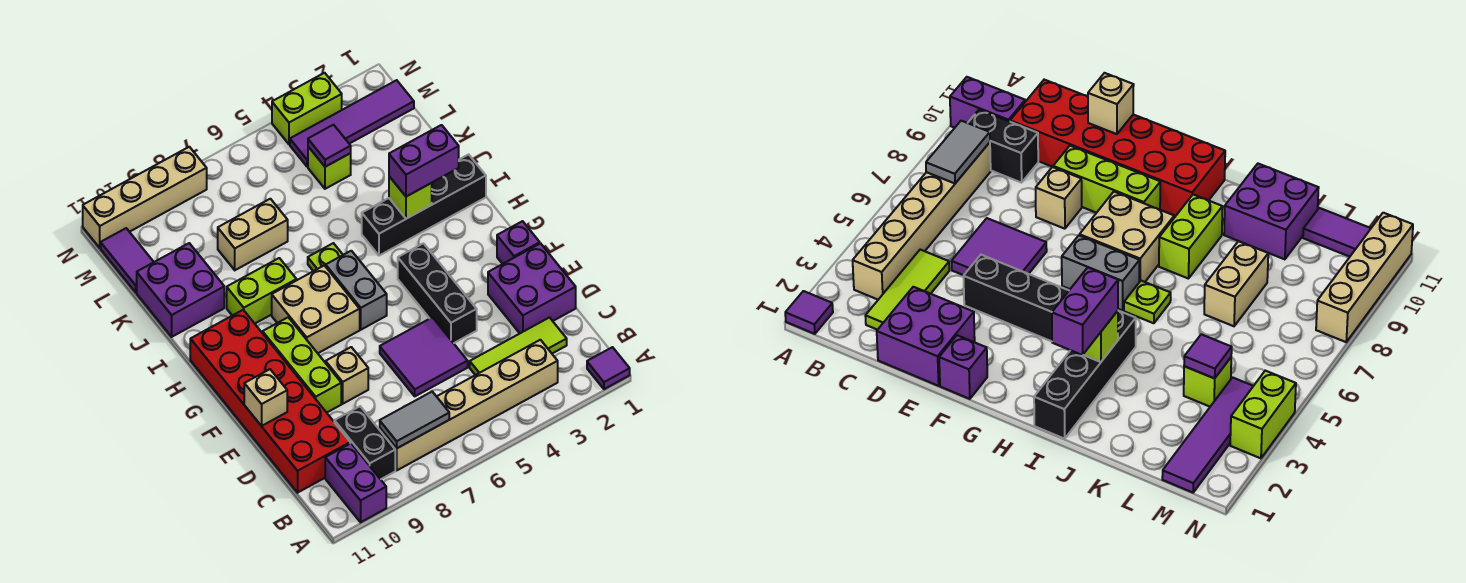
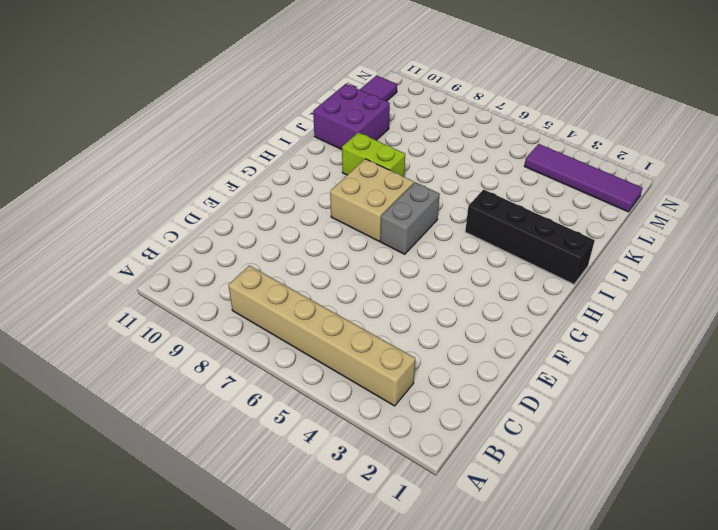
none -> purple 1x1 tile [587,347,630,389]
none -> purple 1x2 brick [325,443,386,522]
none -> black 1x2 brick [334,406,395,479]

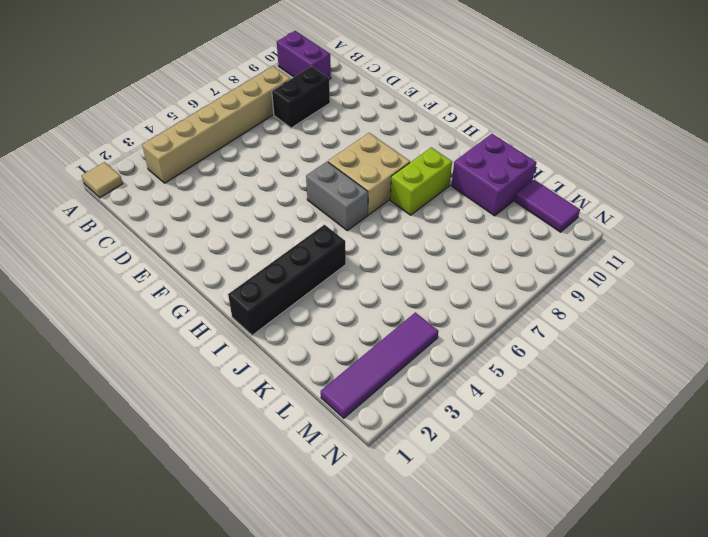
tan 1x1 tile [82,162,123,198] -> purple 1x1 tile [587,347,630,389]
black 1x2 brick [272,66,330,128] -> black 1x2 brick turned to [334,406,395,479]
none -> lime 1x3 tile [470,318,567,375]
none -> red 2x6 brick [190,310,350,493]
none -> purple 2x2 brick [488,243,576,333]

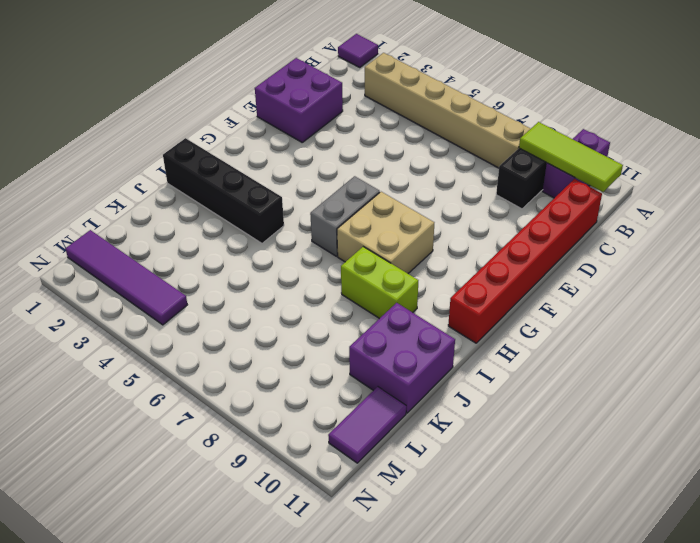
lime 1x3 tile [519,122,623,192] -> lime 1x3 tile moved to [470,318,567,375]
red 1x6 brick [448,179,602,343] -> red 2x6 brick [190,310,350,493]
none -> purple 2x2 tile [380,317,468,396]
none -> black 1x3 brick [398,243,477,343]
none -> tan 1x1 brick [326,347,368,404]

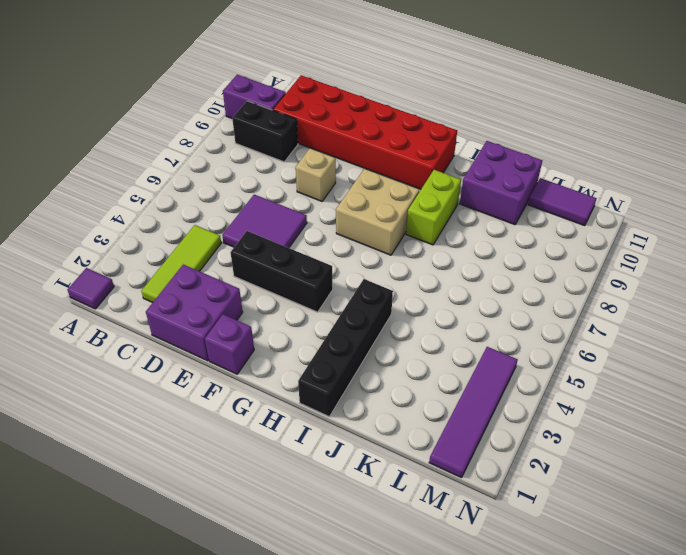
none -> tan 1x6 brick [380,340,558,470]
none -> lime 1x3 brick [263,317,341,413]
none -> grey 1x2 brick [326,251,387,330]

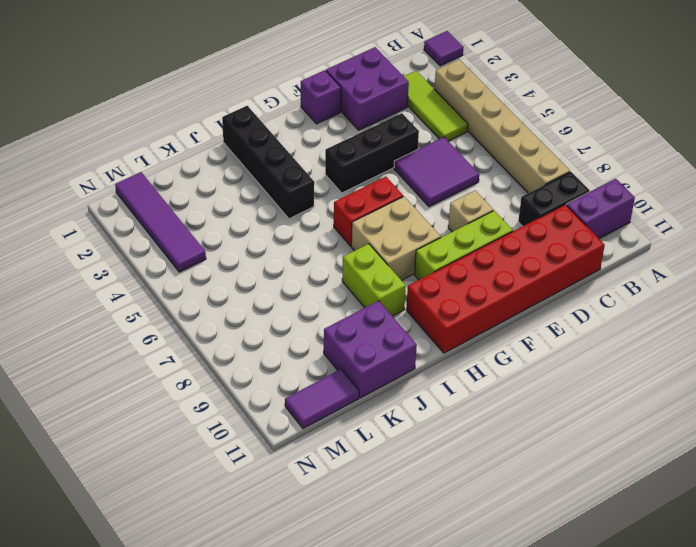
red 1x2 brick [334,177,403,246] -> grey 1x2 brick [326,251,387,330]
none -> lime 1x1 plate [308,243,343,271]
none -> tan 1x2 brick [218,199,288,270]
none -> lime 1x1 brick [308,147,351,189]

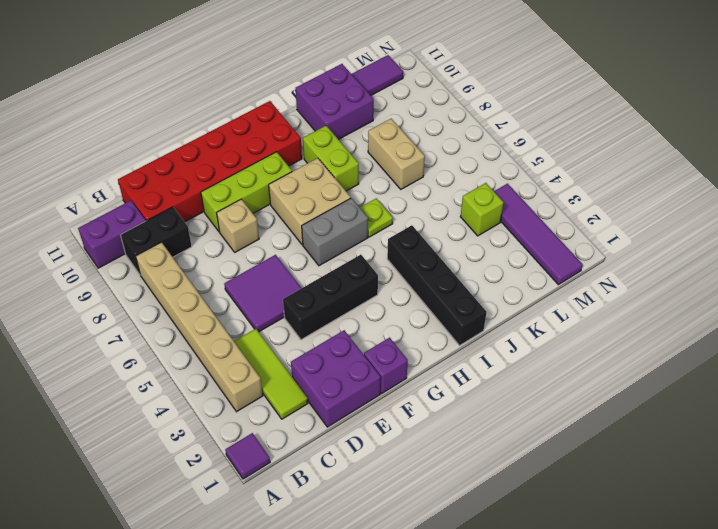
none -> lime 1x2 brick [272,73,342,144]
none -> tan 1x4 brick [83,147,207,248]
none -> grey 1x2 tile [380,392,449,448]

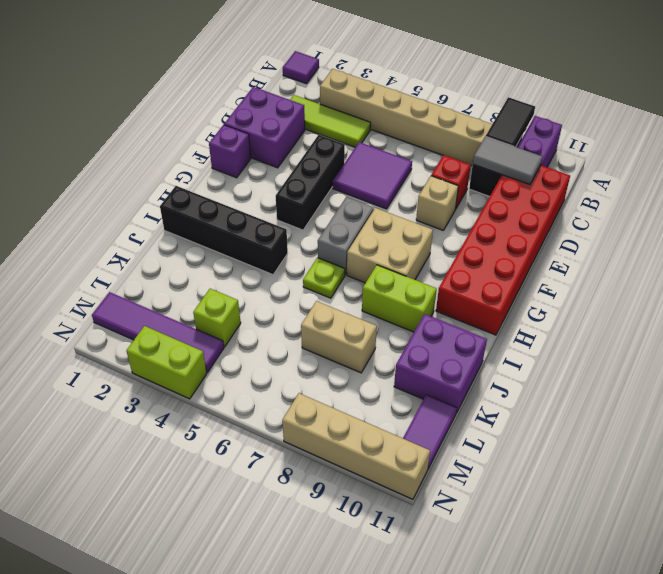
black 1x2 tile [486,97,535,147] -> none
grey 1x2 tile [473,136,542,184] -> grey 1x2 tile moved to [380,392,449,448]
red 1x1 brick [431,155,471,209] -> none
none -> lime 1x3 brick [263,317,341,413]
none -> tan 1x1 brick [244,369,287,426]
none -> lime 1x1 brick [389,176,432,219]

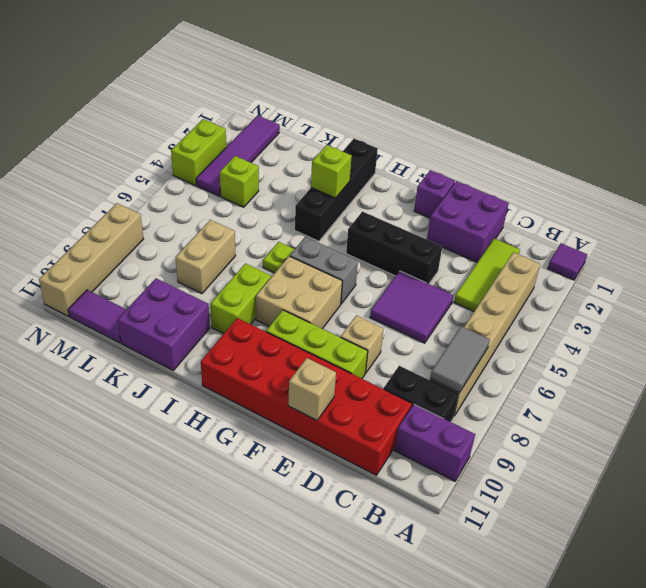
none -> purple 1x1 tile [308,125,351,167]
none -> purple 1x2 brick [389,125,459,197]

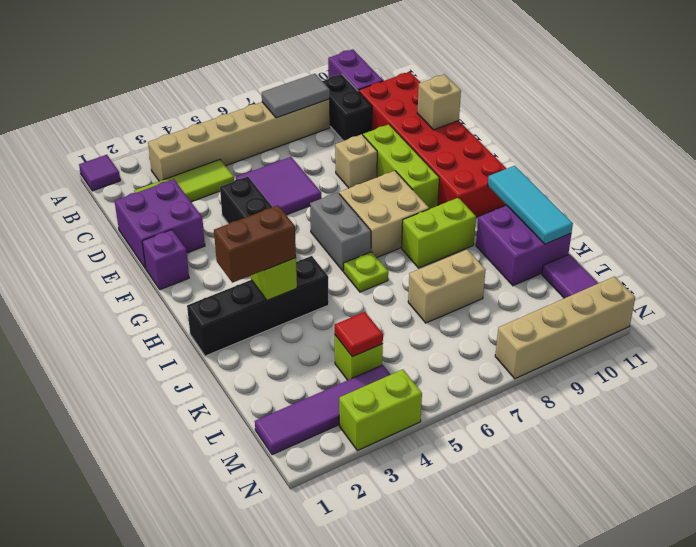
brown 1x2 brick [214,205,296,283] -> purple 1x2 brick [389,125,459,197]
cyan 1x3 tile [488,166,573,244] -> none
red 1x1 tile [335,312,383,357] -> purple 1x1 tile [308,125,351,167]

